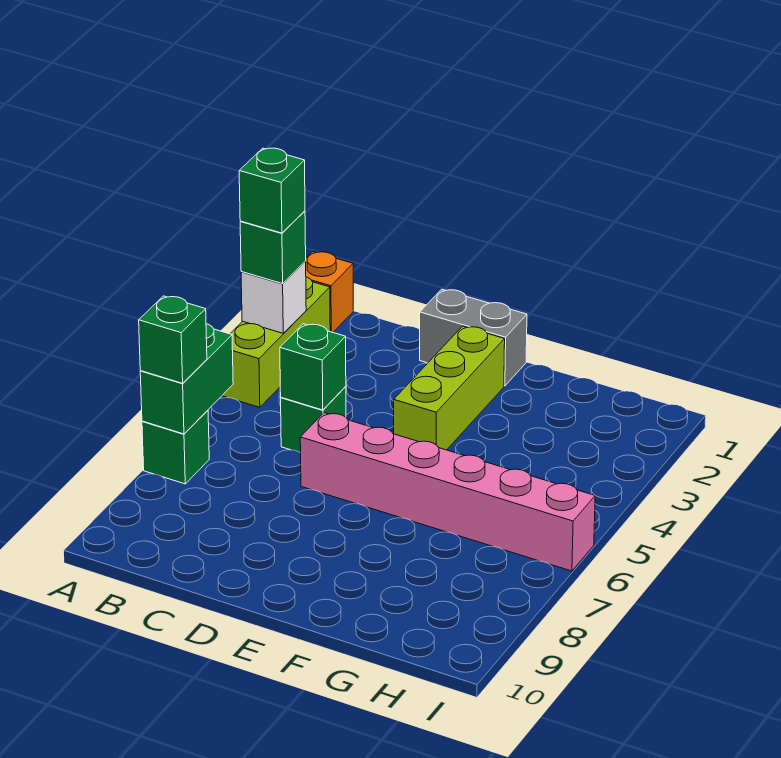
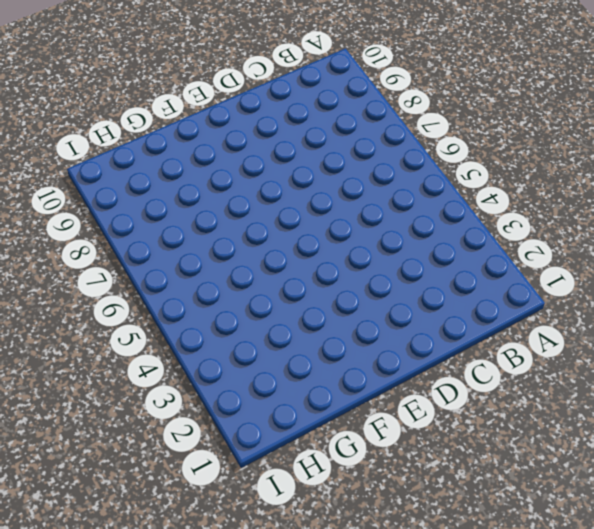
none -> orange 1x1 brick [305,252,353,332]
none -> lime 1x3 brick [222,277,330,407]
none -> green 1x1 brick [142,410,209,484]

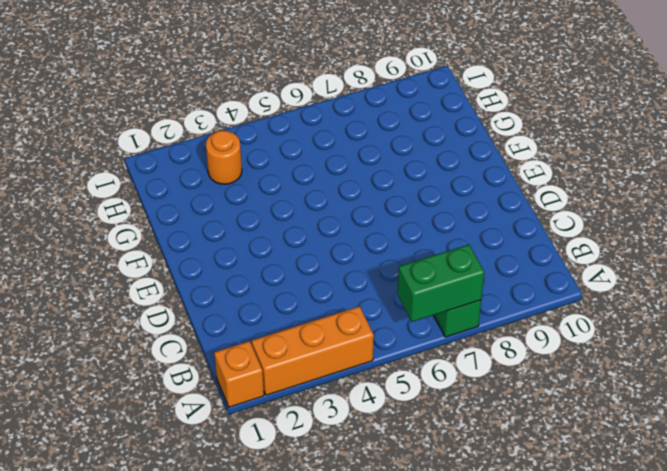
orange 1x3 brick [252,306,374,395] -> lime 1x3 brick [222,277,330,407]
orange 1x1 round brick [206,131,242,184] -> none
none -> green 1x1 brick [281,386,346,453]
none -> grey 1x2 brick [420,289,527,386]
none -> pink 1x6 brick [300,413,595,571]

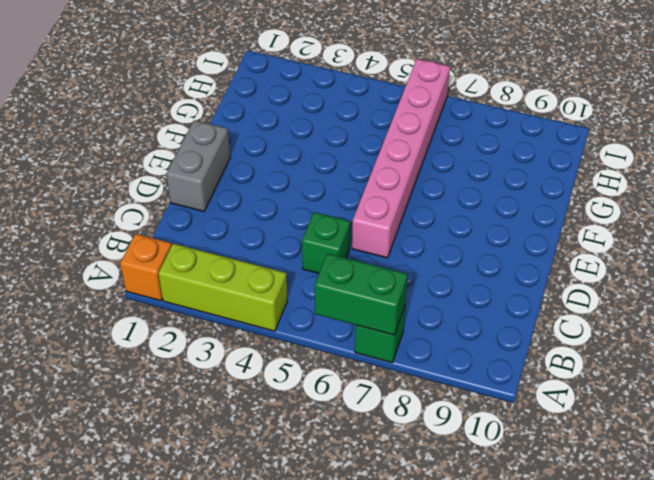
none -> lime 1x3 brick [394,326,505,450]
none -> white 1x1 brick [241,262,306,333]
none -> green 1x1 brick [280,324,346,410]

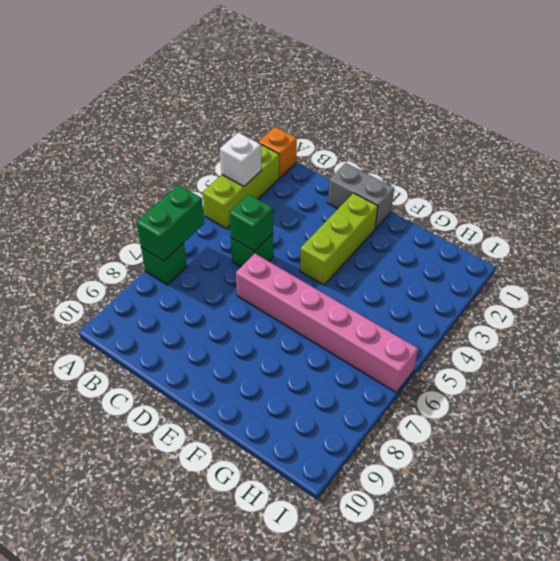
none -> green 1x1 brick [240,211,306,284]
none -> green 1x1 brick [139,296,207,383]
none -> green 1x1 brick [239,148,305,233]

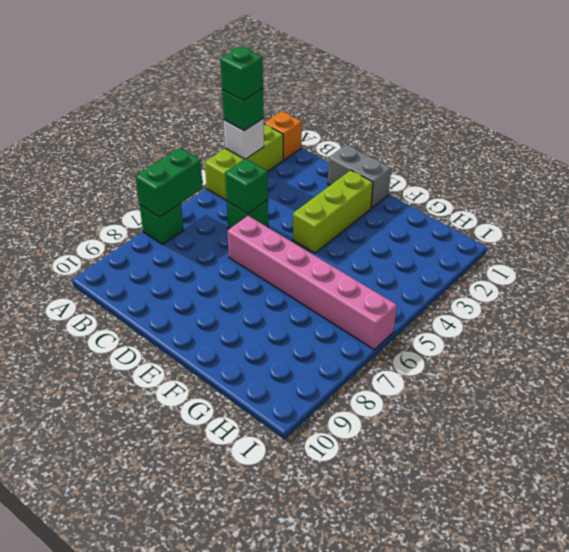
none -> green 1x1 brick [139,296,207,383]

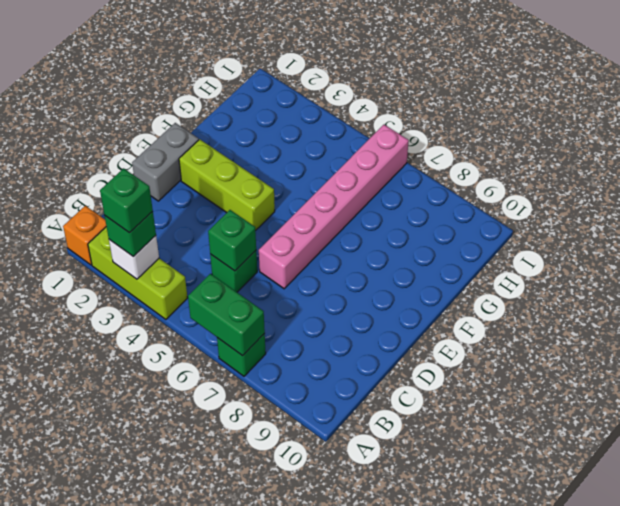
none -> green 1x1 brick [139,296,207,383]

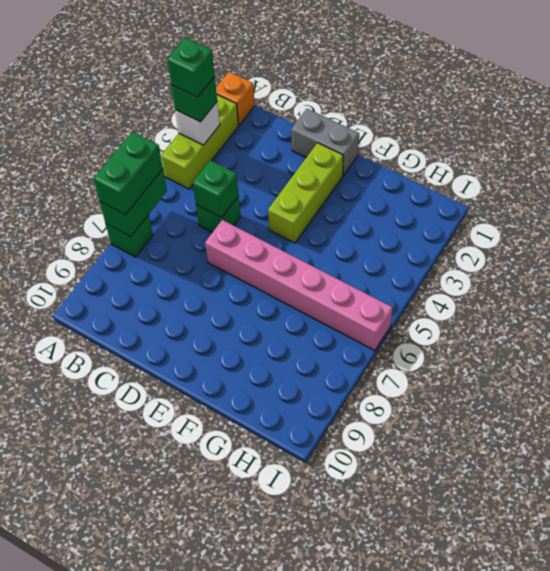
green 1x2 brick [94,132,163,215] -> green 1x1 brick [139,296,207,383]

